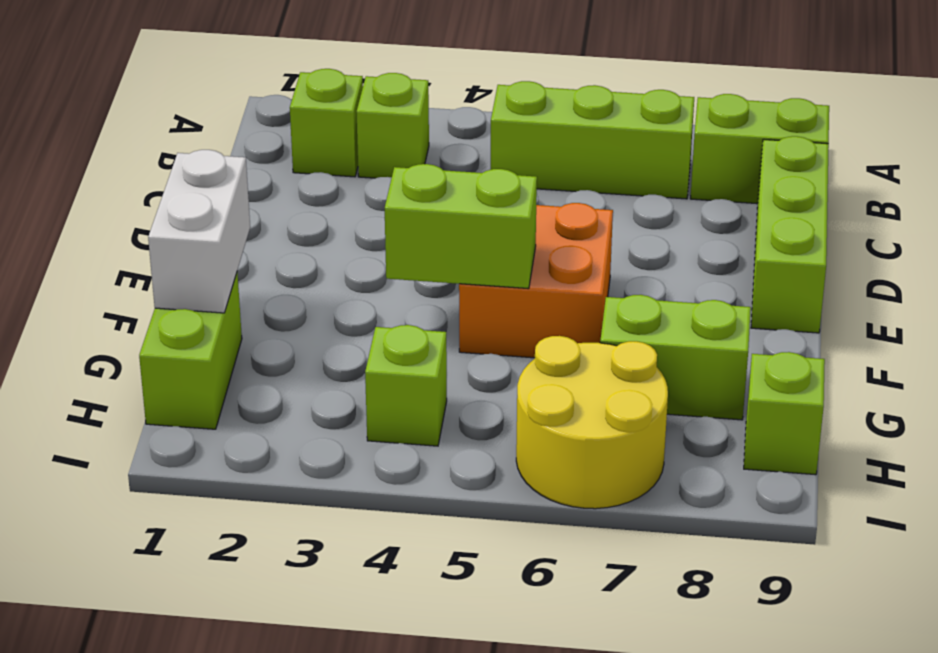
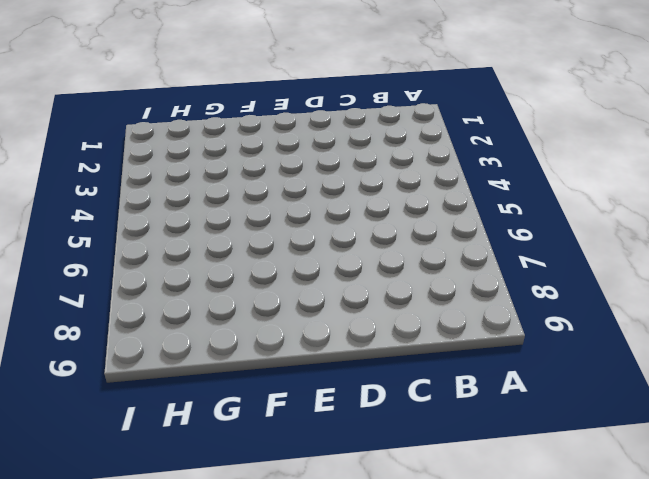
none -> lime 1x1 brick [290,69,363,177]
none -> lime 1x1 brick [356,73,429,178]
none -> lime 1x3 brick [490,81,694,199]

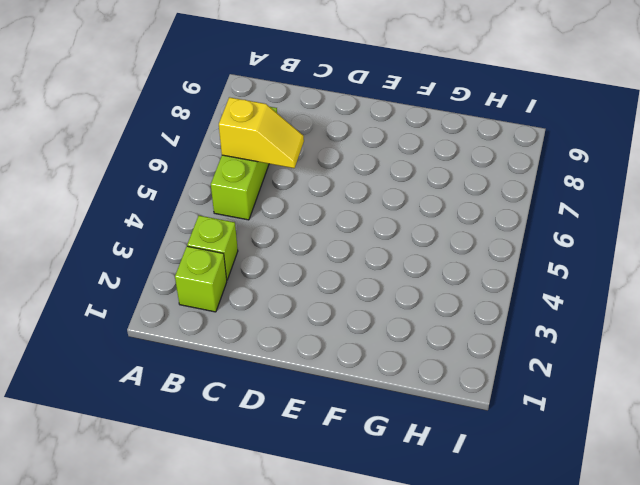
yellow 1x2 slope [219,97,304,168] -> none
none -> lime 1x2 brick [690,94,829,204]
none -> lime 1x3 brick [751,136,829,333]
none -> orange 2x2 brick [459,203,613,358]

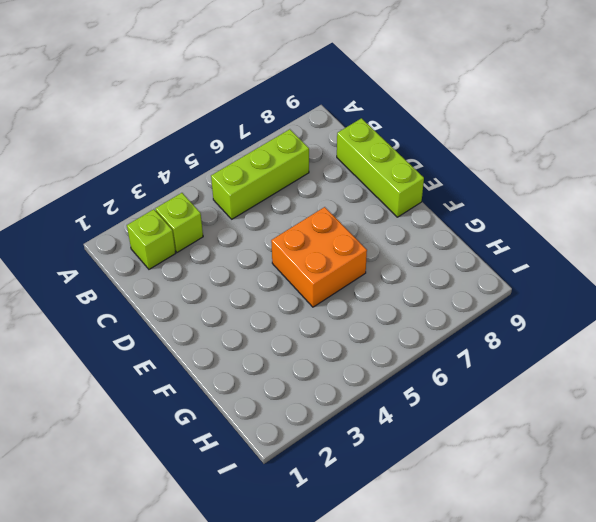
none -> lime 1x2 brick [690,94,829,204]
none -> lime 1x2 brick [139,273,242,429]
none -> lime 1x2 brick [600,295,751,420]

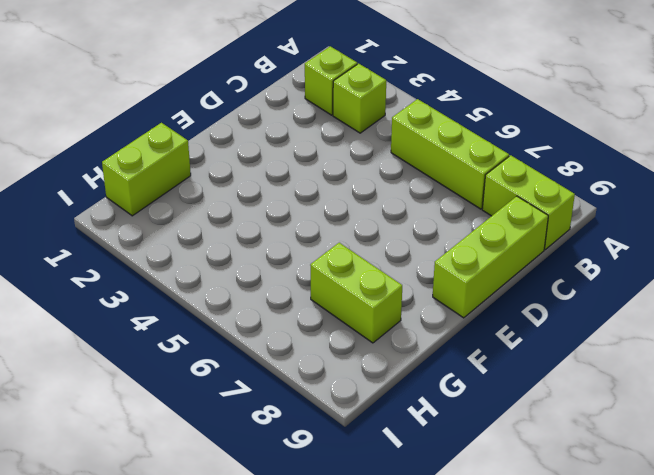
none -> orange 2x2 brick [459,203,613,358]
none -> lime 1x1 brick [365,325,447,446]
none -> yellow 2x2 round brick [516,336,668,509]

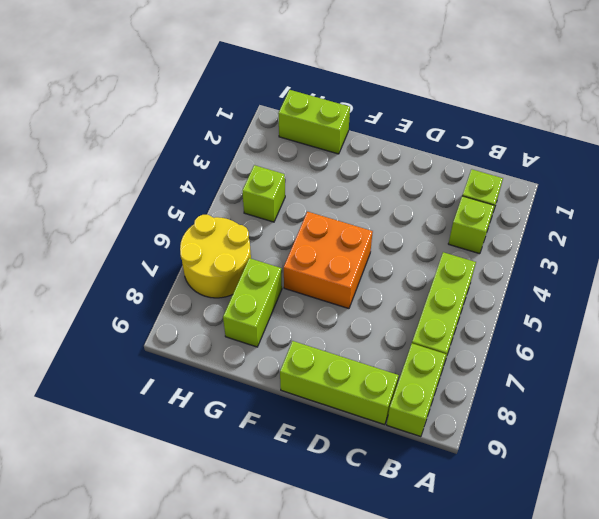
none -> lime 1x1 brick [744,352,825,475]
none -> white 1x2 brick [148,150,250,313]
none -> lime 1x2 brick [385,164,537,289]

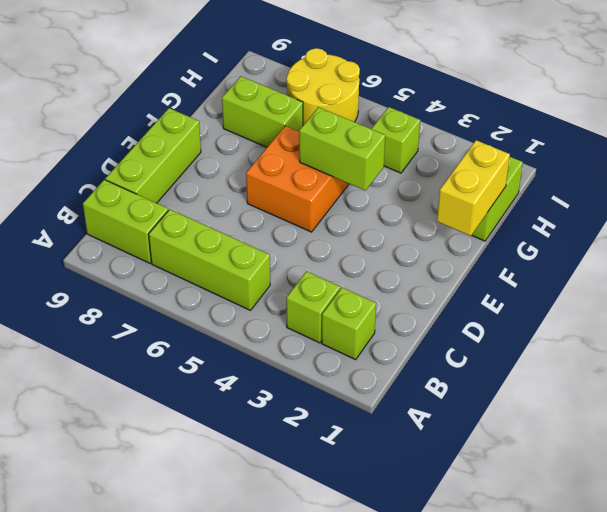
yellow 1x2 brick [437,140,510,236] -> white 1x2 brick [148,150,250,313]
none -> lime 1x1 brick [744,352,825,475]

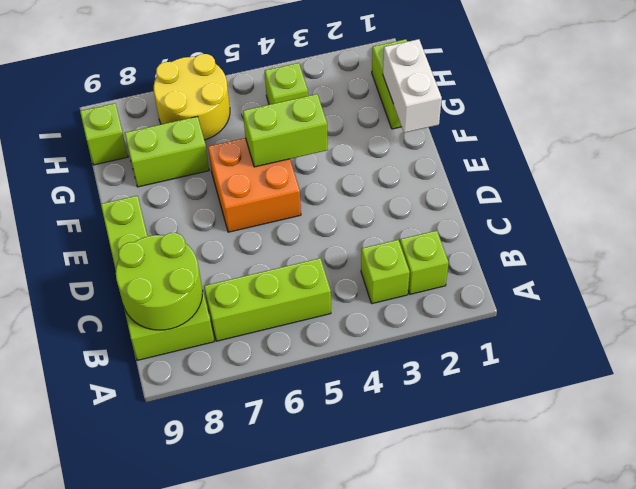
lime 2x2 round brick [116,233,203,330] -> none

